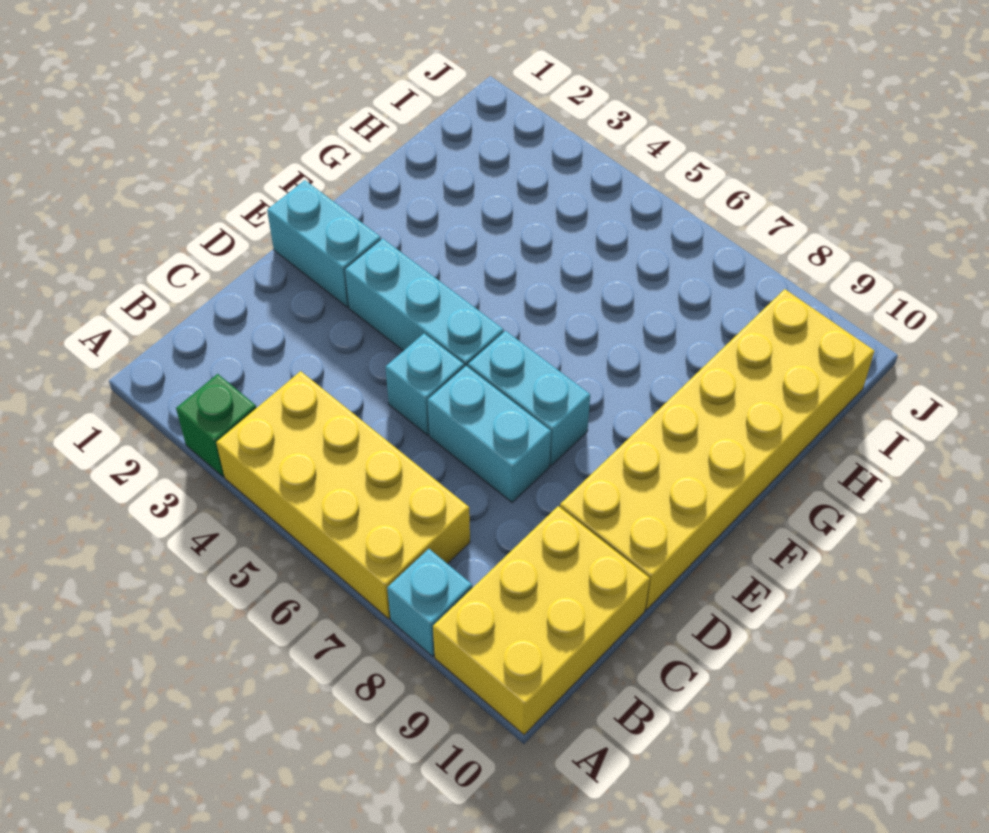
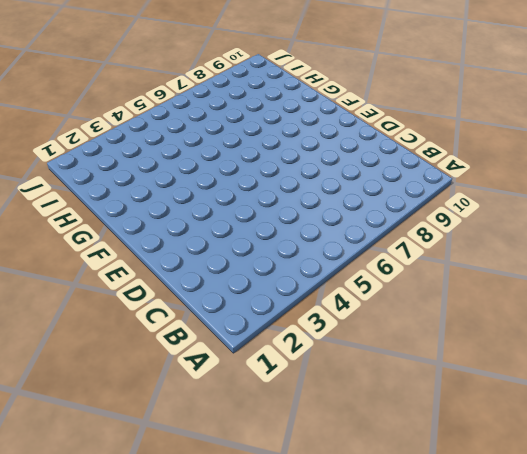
none -> green 1x1 brick [176,374,256,477]
none -> yellow 2x4 brick [216,371,470,619]

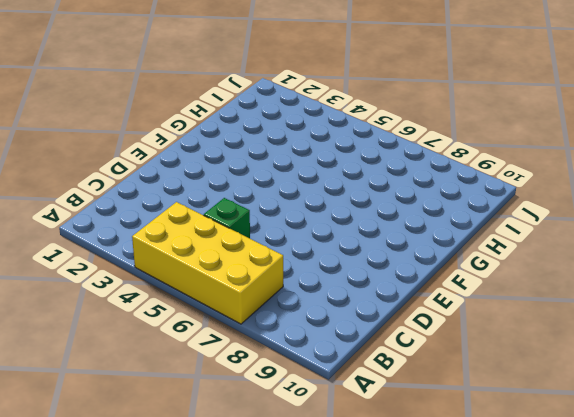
green 1x1 brick [204,198,250,238] -> green 1x1 brick moved to [176,374,256,477]
none -> cyan 1x1 brick [387,549,472,656]
none -> yellow 2x3 brick [433,506,650,735]

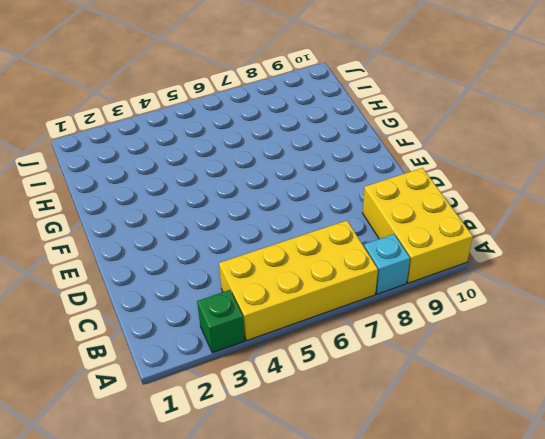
none -> cyan 1x1 brick [385,334,464,435]
none -> cyan 1x2 brick [428,366,551,503]

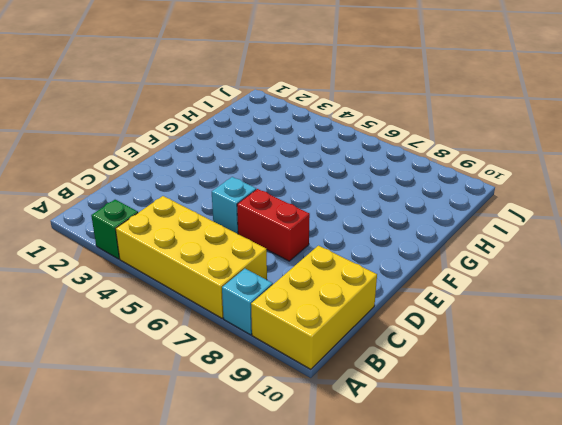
red 1x2 brick [237,189,310,261] -> cyan 1x2 brick [428,366,551,503]
none -> yellow 2x6 brick [560,289,874,610]
none -> cyan 1x2 brick [267,180,381,307]

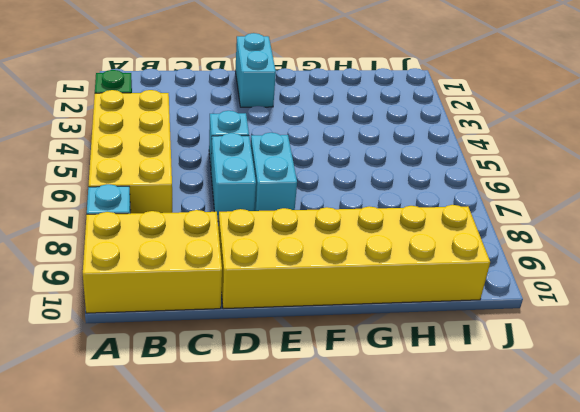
none -> cyan 1x3 brick [345,238,504,367]

